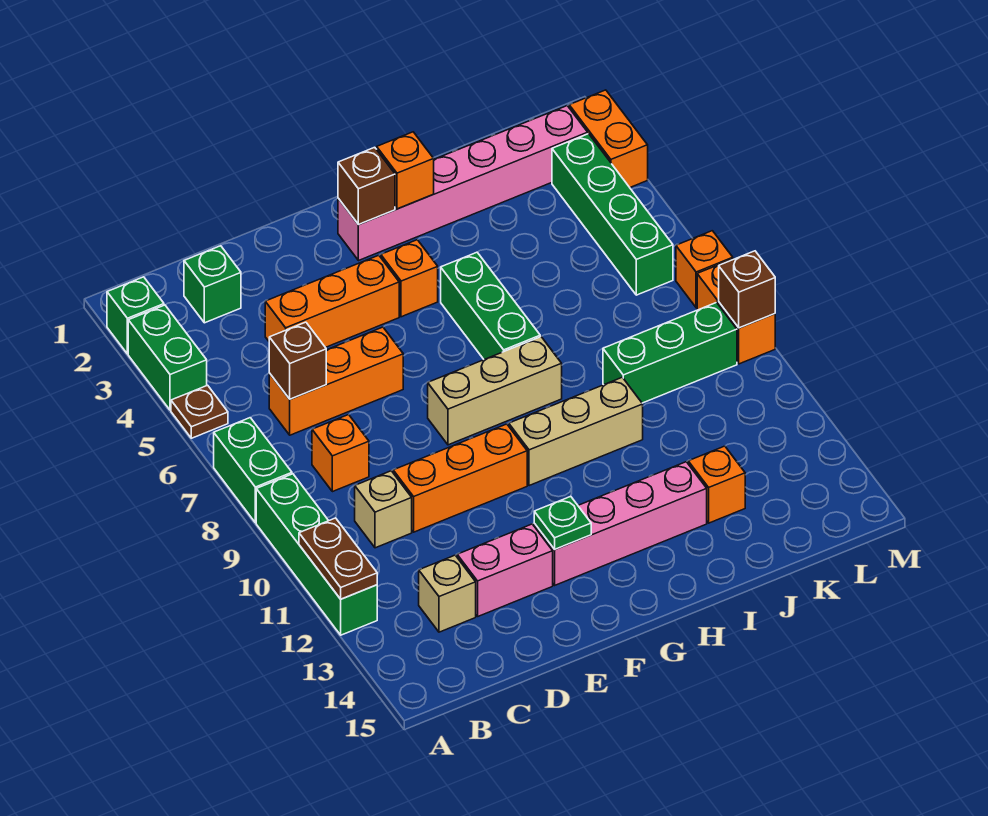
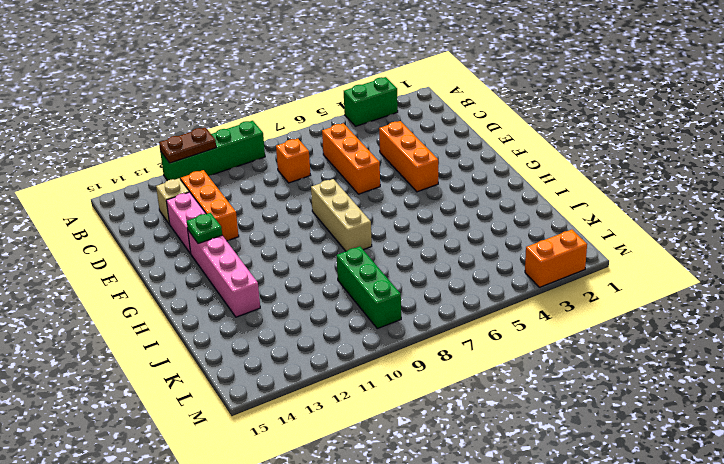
orange 1x3 brick [181,170,239,241] -> orange 1x3 brick moved to [393,424,527,532]
none -> green 1x1 brick [107,277,164,354]
none -> brown 1x1 plate [171,385,228,438]
none -> green 1x2 brick [214,418,292,523]
none -> green 1x1 brick [184,246,241,323]

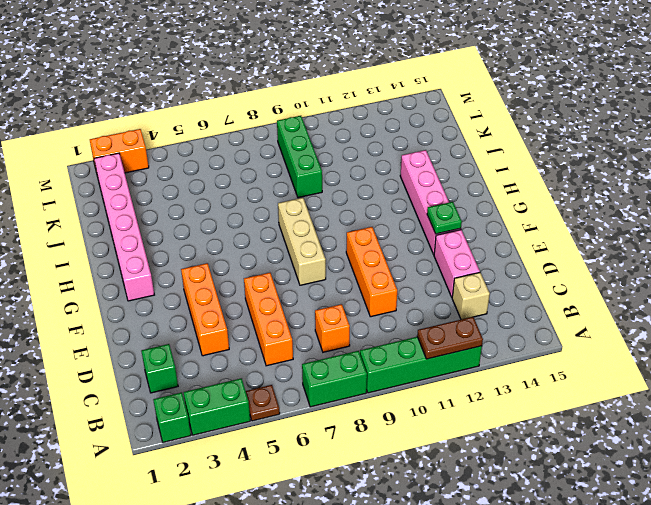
none -> tan 1x1 brick [355,471,412,548]
none -> orange 1x1 brick [381,240,438,317]
none -> tan 1x3 brick [509,377,643,486]
none -> green 1x3 brick [441,252,540,360]

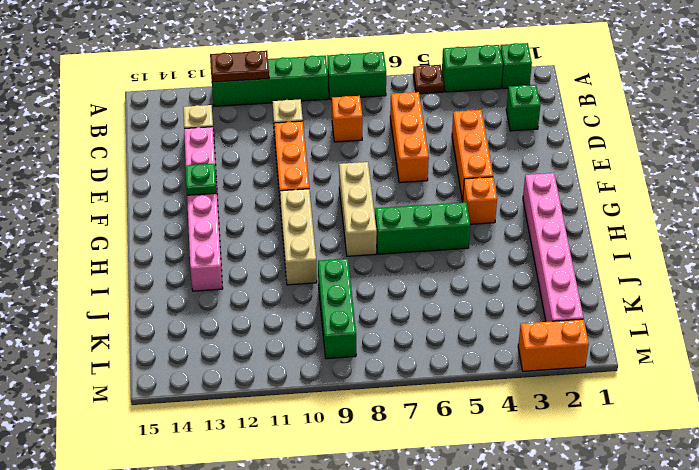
none -> orange 1x1 brick [688,446,745,523]
none -> green 1x4 brick [552,134,673,295]
none -> orange 1x1 brick [676,231,733,308]
none -> orange 1x2 brick [697,259,775,364]

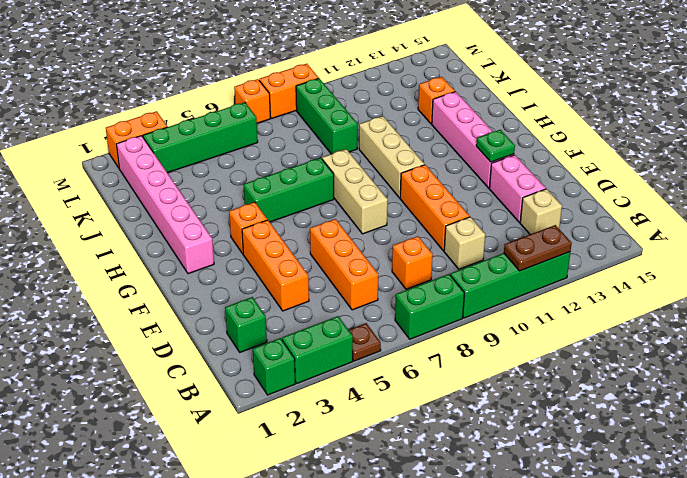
none -> brown 1x1 brick [269,322,326,399]
none -> brown 1x1 brick [338,147,395,225]
none -> orange 1x1 brick [377,132,434,209]
none -> brown 1x1 brick [719,251,775,328]

